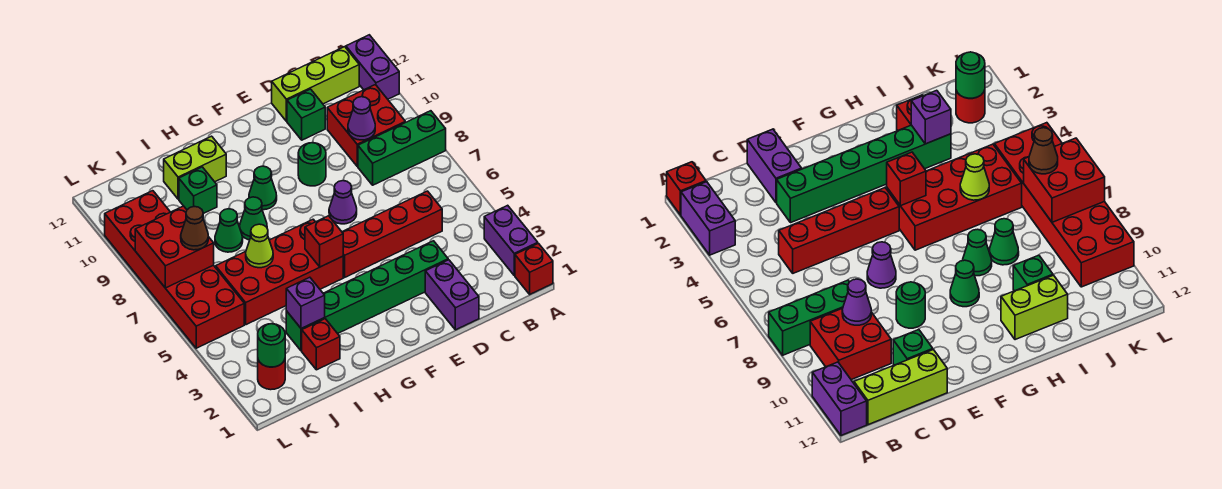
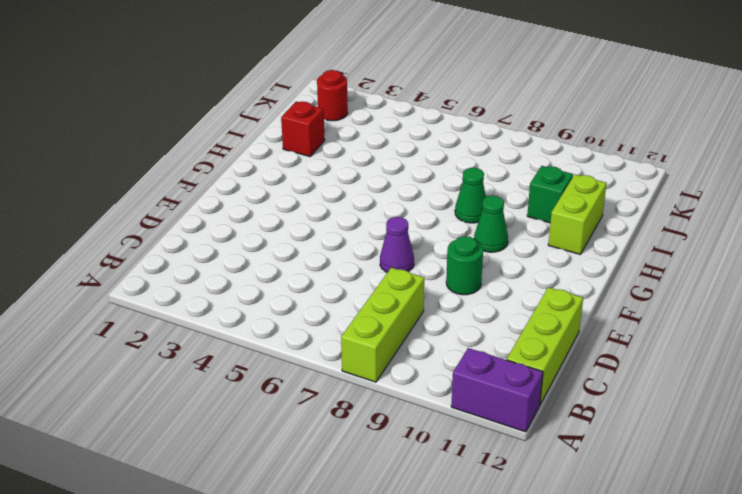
lime 1x3 brick [341,268,424,382] -> green 1x3 brick [358,111,446,185]
none -> red 1x1 brick [515,243,553,294]
none -> purple 1x2 brick [484,205,538,275]
none -> red 2x2 brick [327,85,405,166]

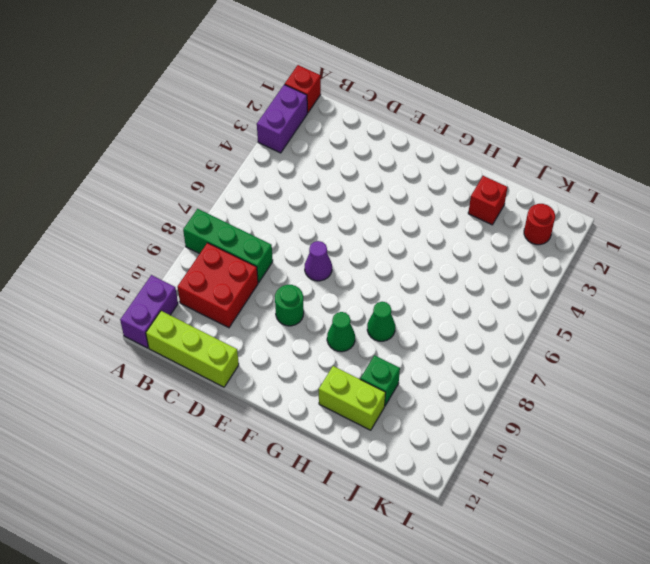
none -> red 1x4 brick [342,191,442,277]
none -> purple 1x2 brick [425,260,479,330]
none -> green 1x6 brick [286,241,448,351]

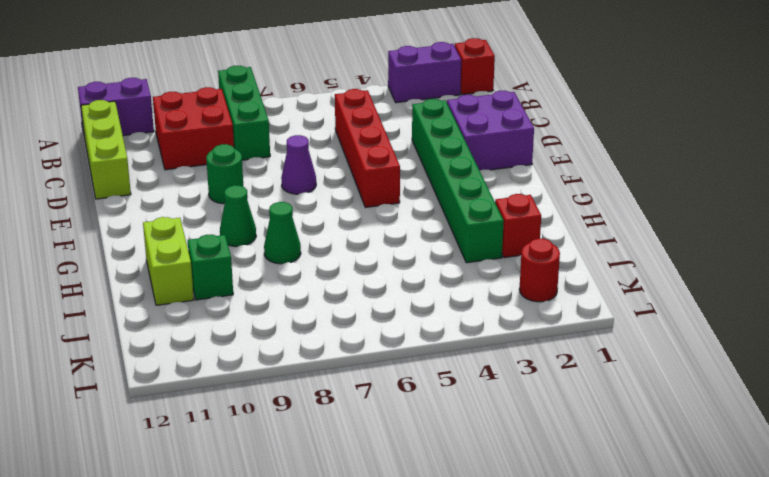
purple 2x2 brick [447,91,534,170] -> purple 1x2 brick [425,260,479,330]
none -> green 1x1 brick [287,89,325,140]
none -> red 2x4 brick [216,219,343,325]
none -> green 1x1 cone [215,209,243,252]

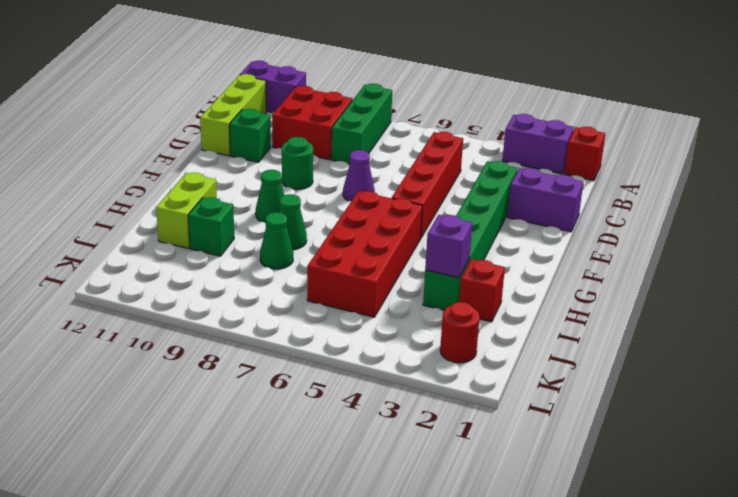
none -> red 2x6 brick [105,191,244,348]
none -> purple 1x1 cone [348,97,375,140]
none -> red 1x1 brick [305,216,343,267]

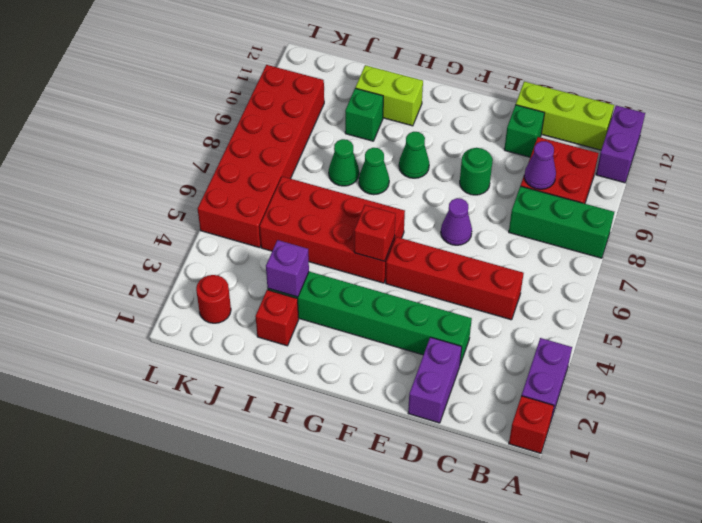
none -> lime 1x1 cone [246,224,273,268]
none -> green 1x1 round brick [258,324,285,367]
none -> red 2x2 brick [135,206,214,288]

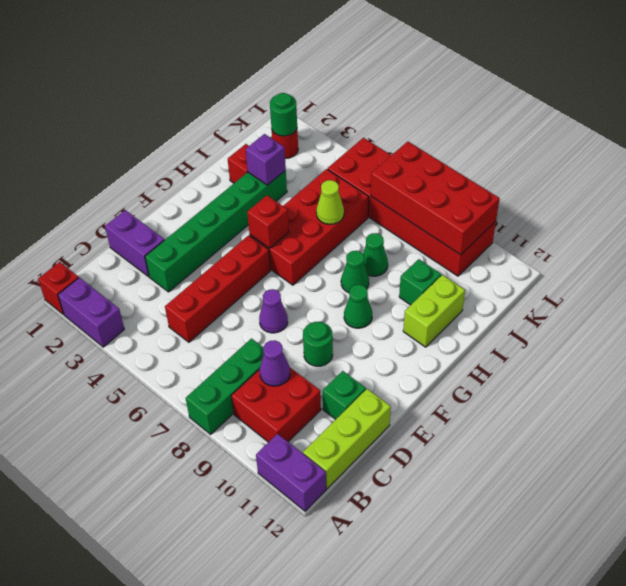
red 2x4 brick [371,141,500,255] -> red 2x2 brick [135,206,214,288]
none -> brown 1x1 cone [181,207,208,250]

